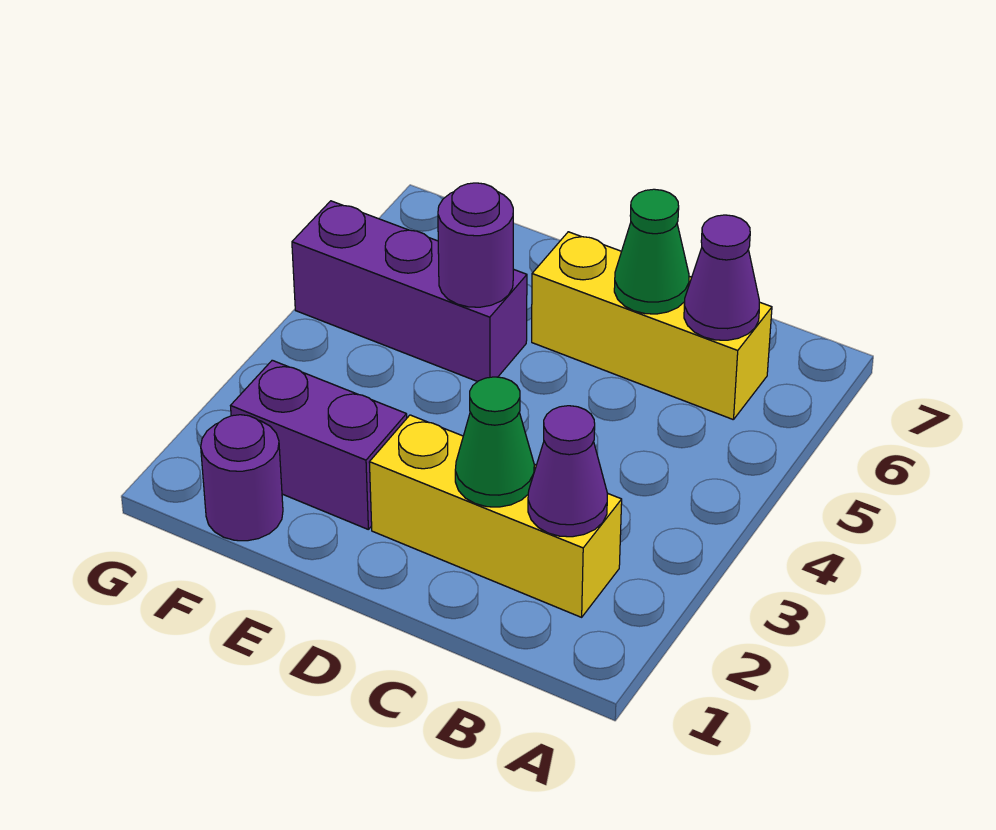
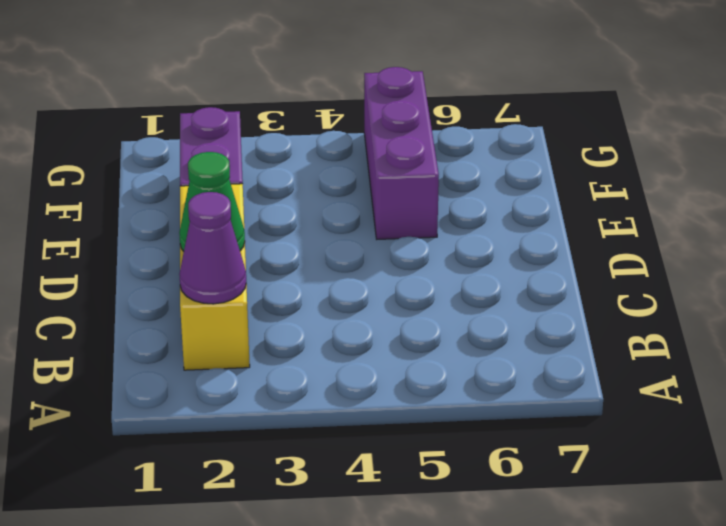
none -> yellow 1x3 brick [532,232,772,420]
none -> purple 1x1 round brick [201,415,283,541]

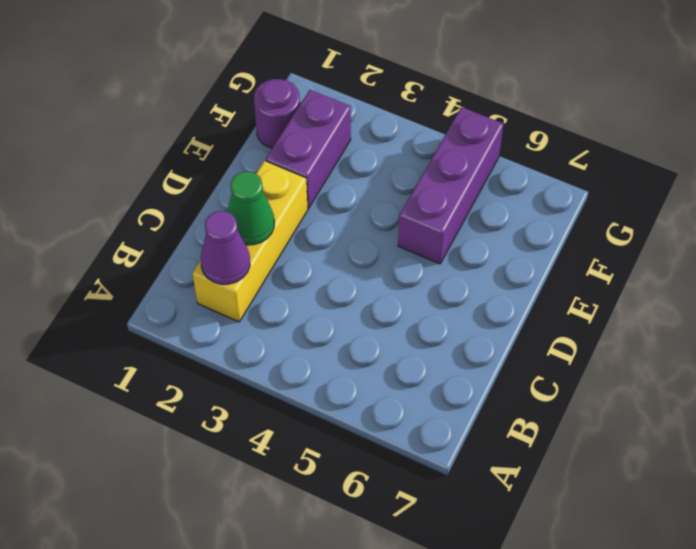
none -> yellow 1x3 brick [532,232,772,420]
none -> purple 1x1 cone [684,215,759,340]

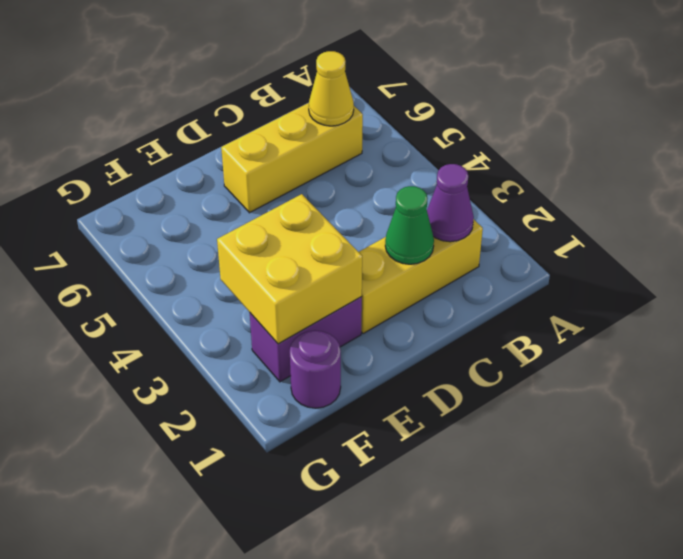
yellow 1x1 cone [309,51,354,126] -> purple 1x1 cone [684,215,759,340]
yellow 2x2 brick [217,194,362,344] -> none
none -> purple 1x3 brick [292,201,527,382]
none -> green 1x1 cone [614,189,689,314]

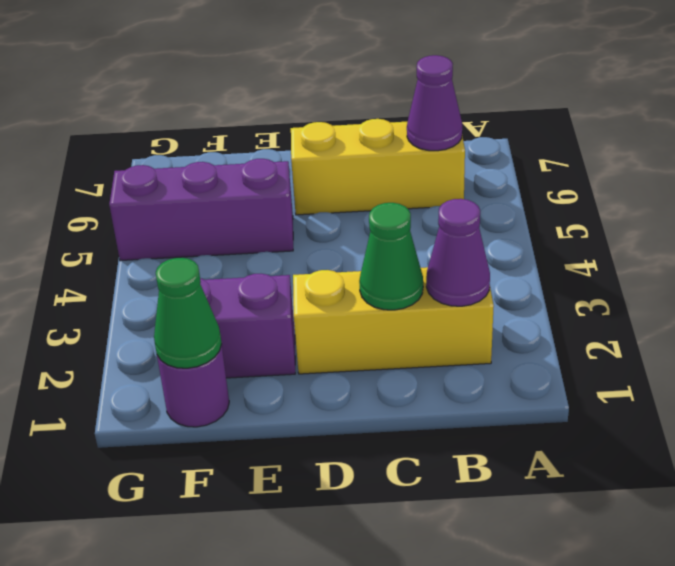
green 1x1 cone [154,258,222,368] -> green 1x1 cone moved to [614,189,689,314]
none -> purple 1x1 round brick [438,183,513,307]

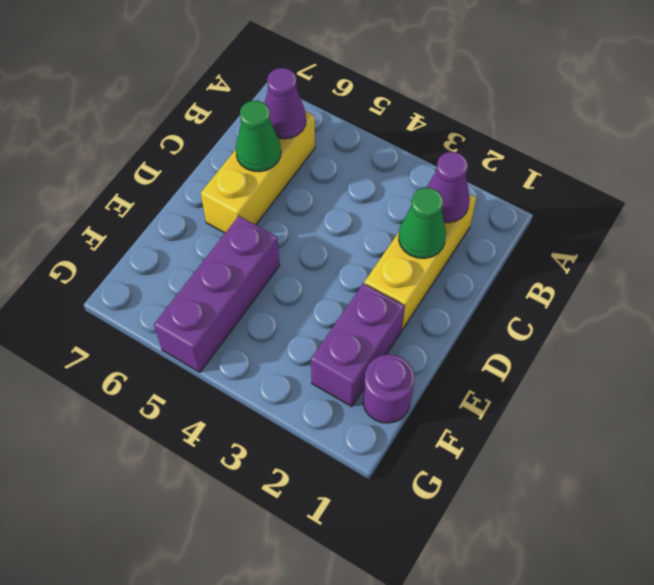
none -> purple 1x1 round brick [438,183,513,307]

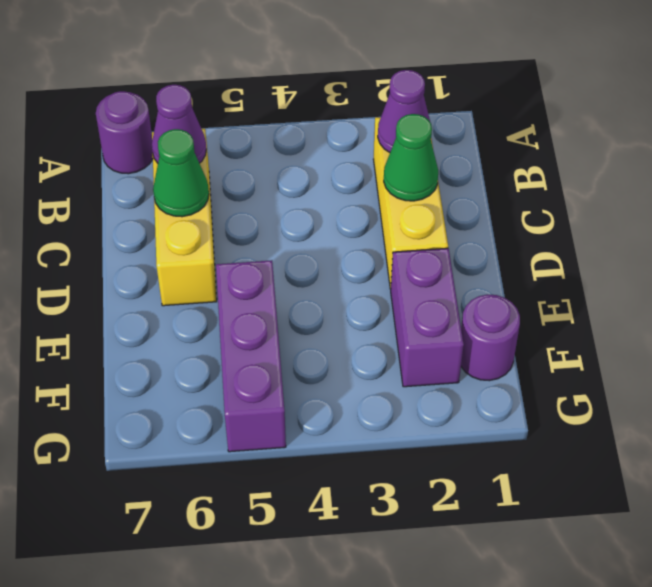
purple 1x1 round brick [96,91,153,174] -> purple 1x1 round brick moved to [438,183,513,307]

